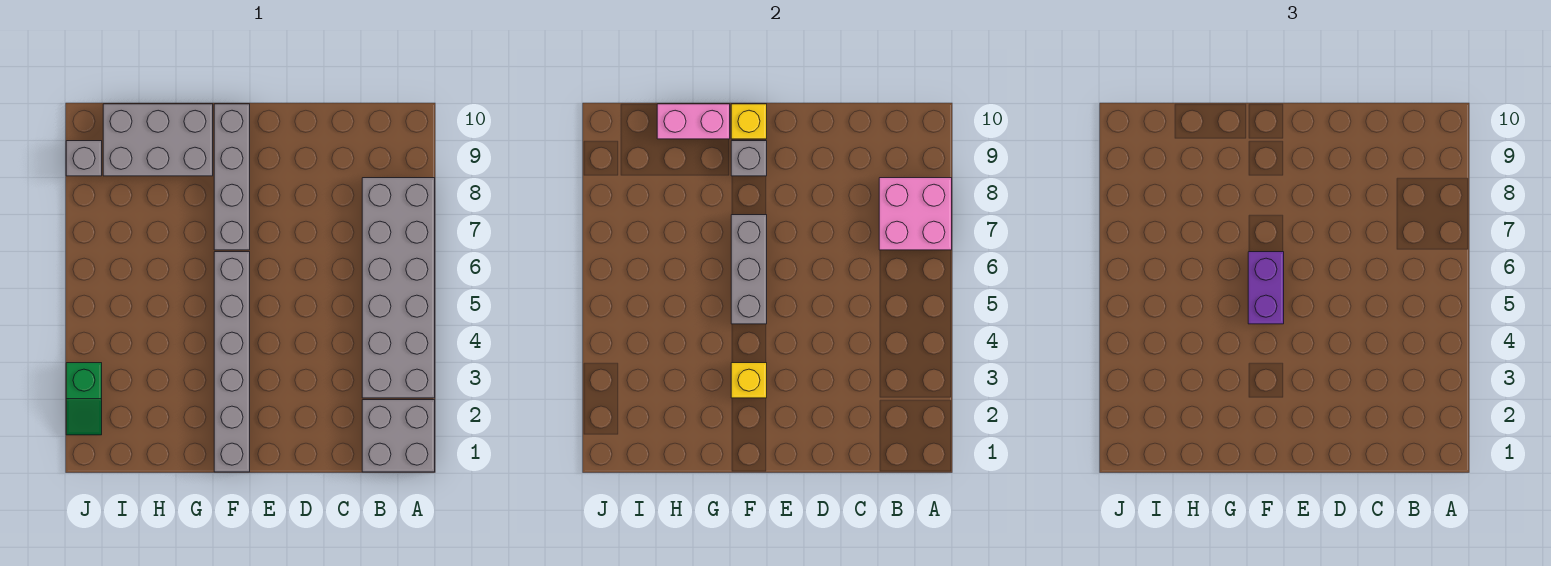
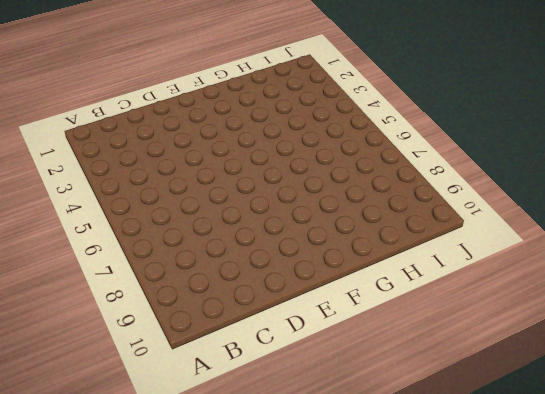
none -> grey 2x2 brick [362,400,435,472]
none -> grey 2x6 brick [362,178,435,398]
none -> grey 1x6 brick [214,252,250,472]

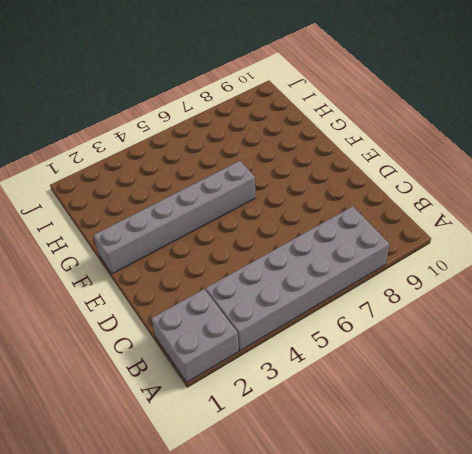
none -> grey 1x4 brick [214,104,250,250]
none -> grey 2x3 brick [103,104,213,176]
none -> green 1x2 slope [66,363,102,435]

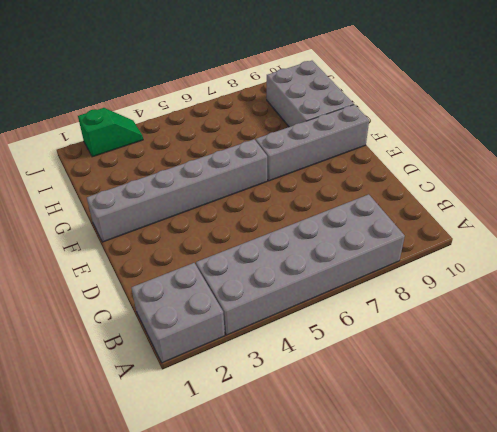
green 1x2 slope [78,108,143,157] -> green 1x2 slope turned to [66,363,102,435]
none -> grey 1x1 brick [66,141,102,176]
none -> pink 2x2 brick [879,178,952,250]
none -> yellow 1x1 brick [731,363,767,398]

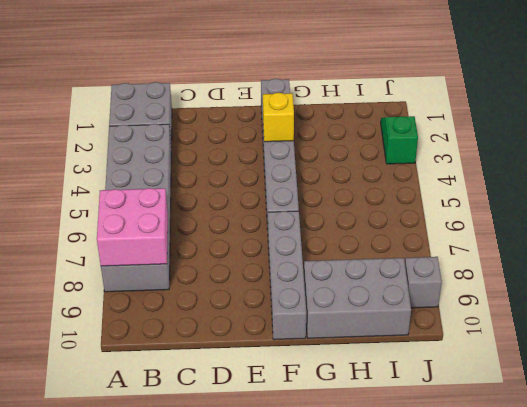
none -> grey 1x3 brick [731,215,767,324]
none -> grey 1x1 brick [731,141,767,176]
none -> yellow 1x1 brick [731,104,767,139]

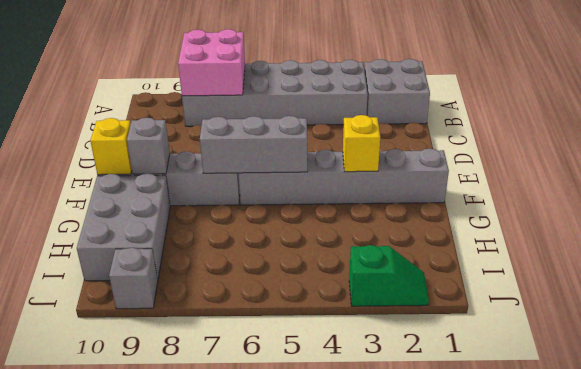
none -> pink 1x2 brick [657,104,730,139]
none -> purple 1x2 brick [1248,252,1284,324]

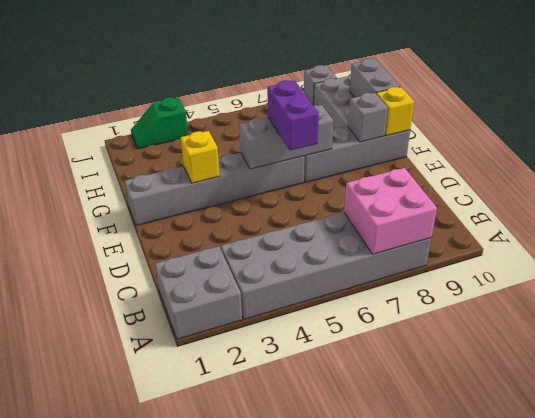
purple 1x2 brick [267,80,319,151] -> purple 1x2 brick turned to [1248,252,1284,324]
grey 1x2 brick [350,58,400,97] -> pink 1x2 brick [657,104,730,139]

